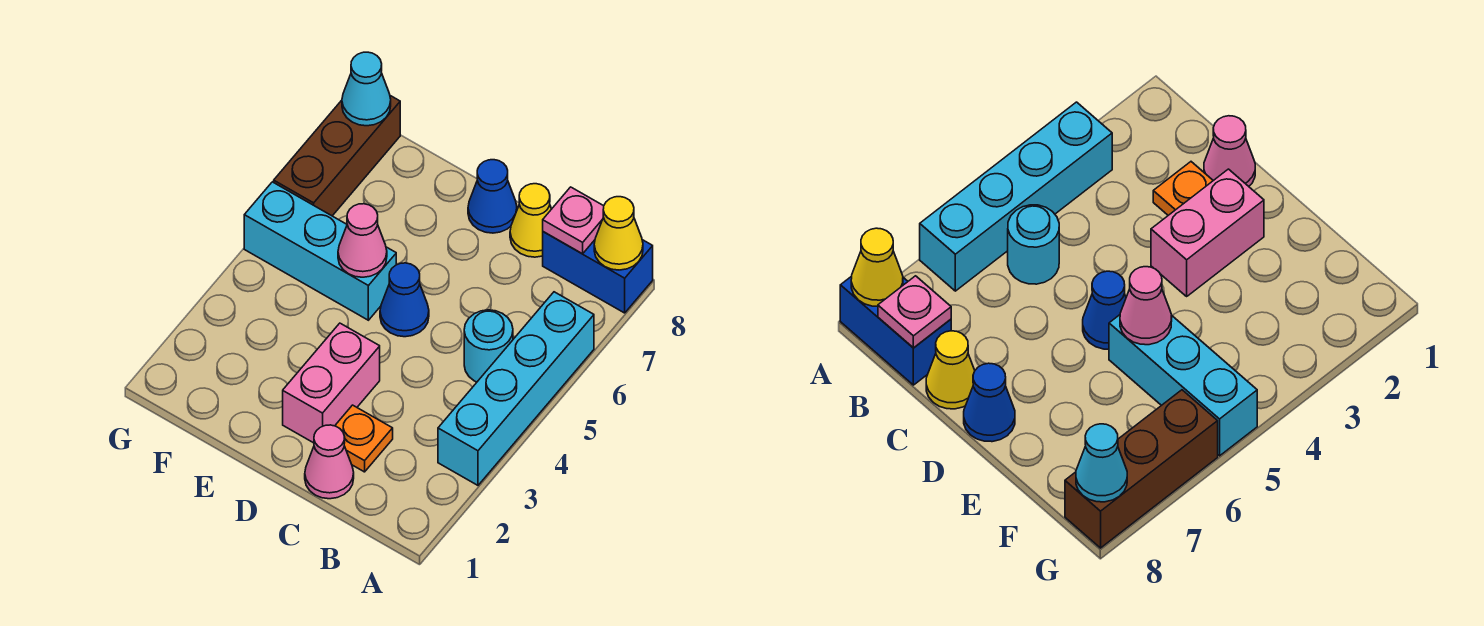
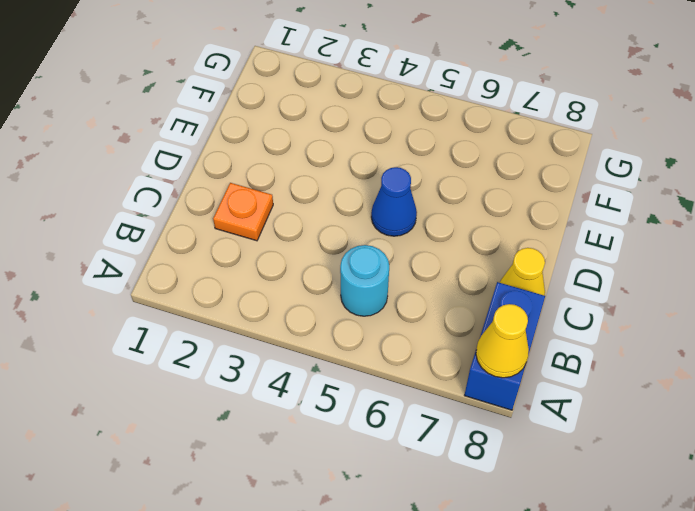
none -> cyan 1x4 brick [438,292,594,485]
none -> pink 1x1 cone [305,425,354,499]
none -> pink 1x2 brick [283,323,380,443]

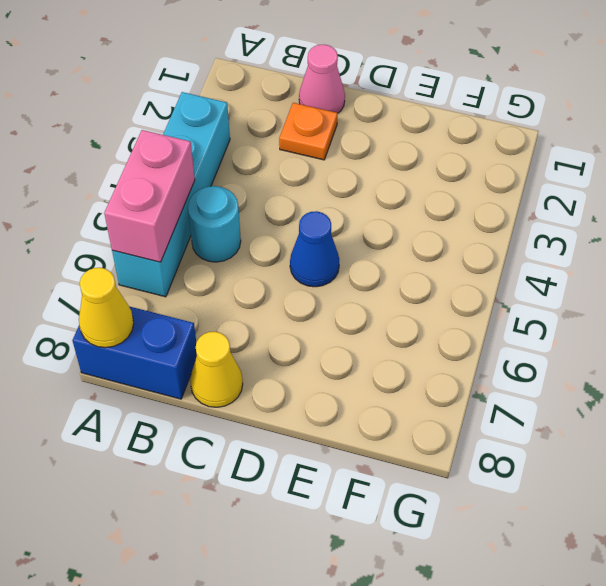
pink 1x2 brick [104,130,195,262] -> pink 1x2 brick moved to [283,323,380,443]
none -> blue 1x1 cone [468,160,517,233]
none -> cyan 1x3 brick [244,182,396,320]
none -> brown 1x3 brick [274,96,400,216]

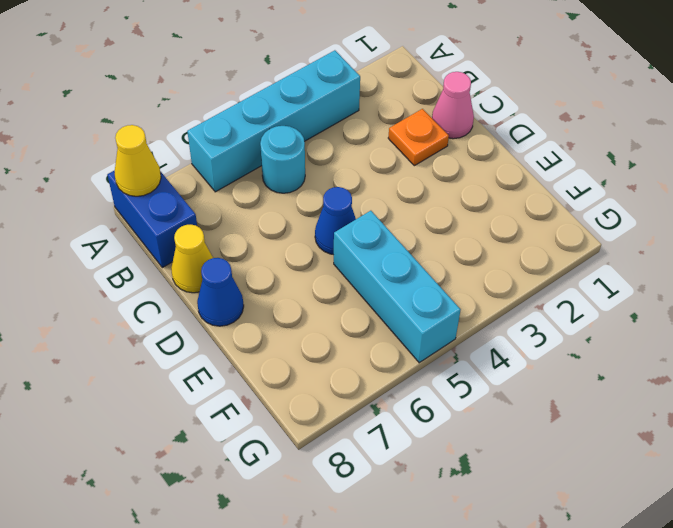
none -> pink 1x2 brick [283,323,380,443]
none -> brown 1x3 brick [274,96,400,216]
none -> pink 1x1 plate [543,187,604,254]

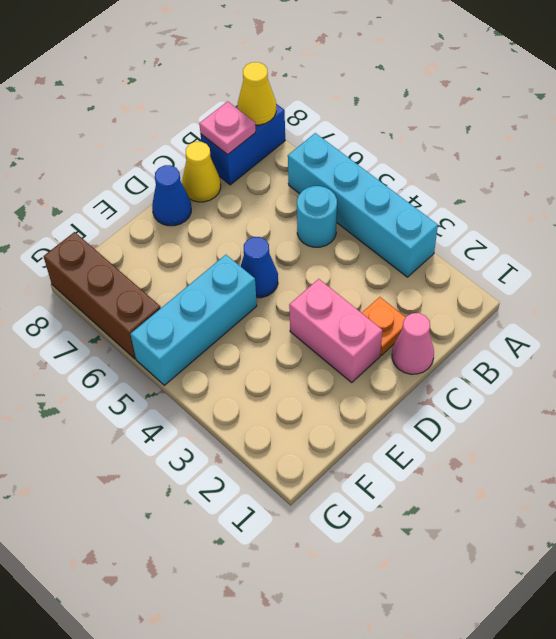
none -> pink 1x1 cone [338,204,387,277]
none -> cyan 1x1 cone [342,52,391,126]

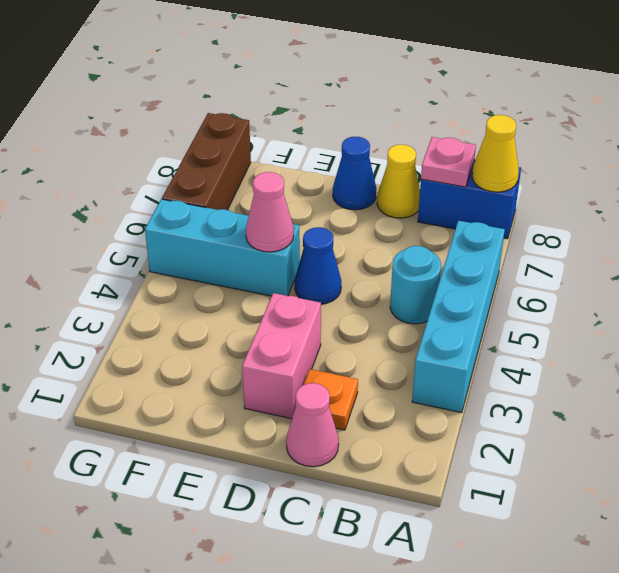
none -> cyan 1x1 cone [342,52,391,126]

